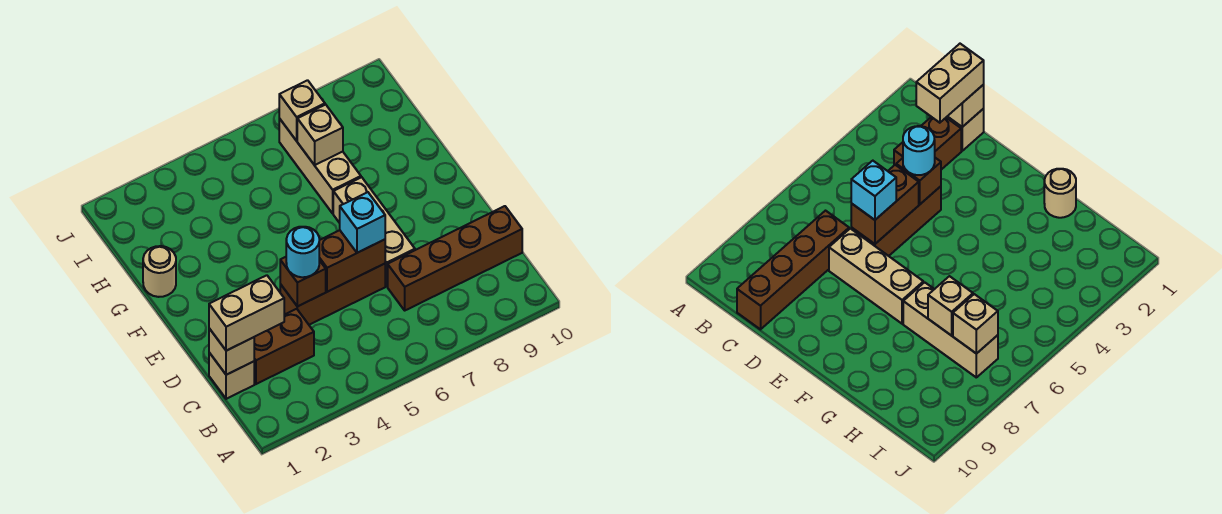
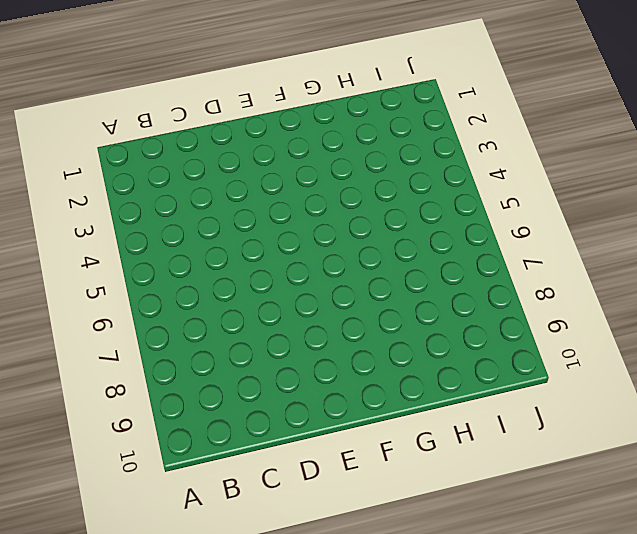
none -> tan 1x1 brick [209,353,254,399]
none -> brown 1x2 brick [254,309,314,384]
none -> brown 1x4 brick [388,206,522,310]

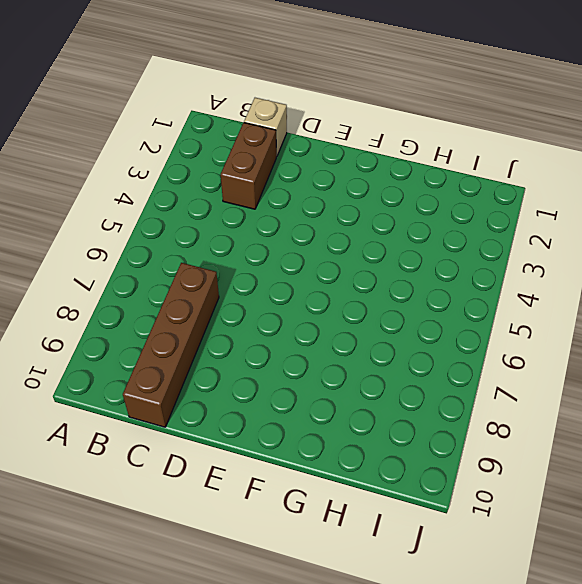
none -> brown 1x3 brick [280,264,385,325]
none -> tan 1x3 brick [333,177,415,286]
none -> tan 1x1 round brick [143,246,176,297]

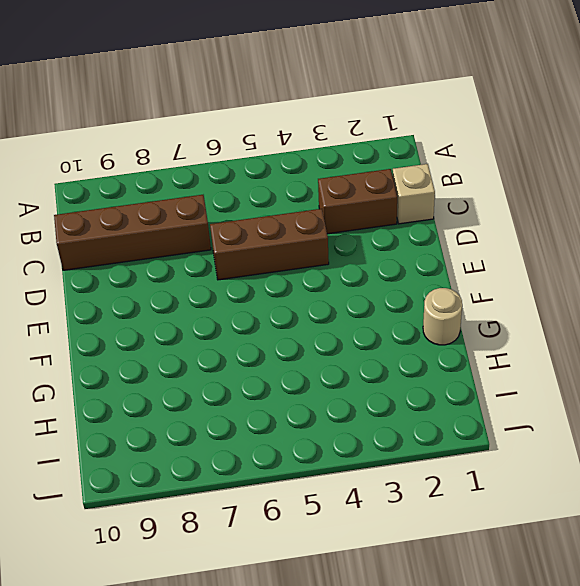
none -> tan 1x3 brick [333,177,415,286]
none -> tan 1x3 brick [279,119,361,213]
none -> tan 1x1 brick [209,328,254,375]

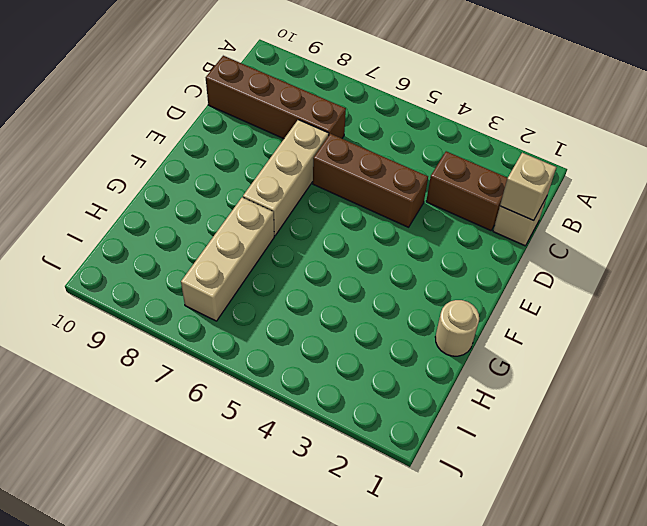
none -> brown 1x1 brick [280,257,326,307]
none -> brown 1x2 brick [319,230,385,292]
none -> tan 1x1 brick [297,105,343,165]

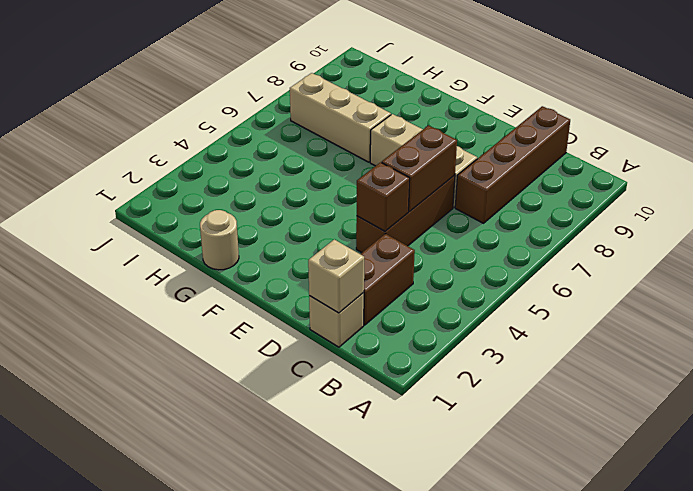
none -> tan 1x1 brick [297,105,343,165]
none -> tan 1x1 brick [279,80,325,141]
none -> tan 1x2 brick [209,275,284,351]

